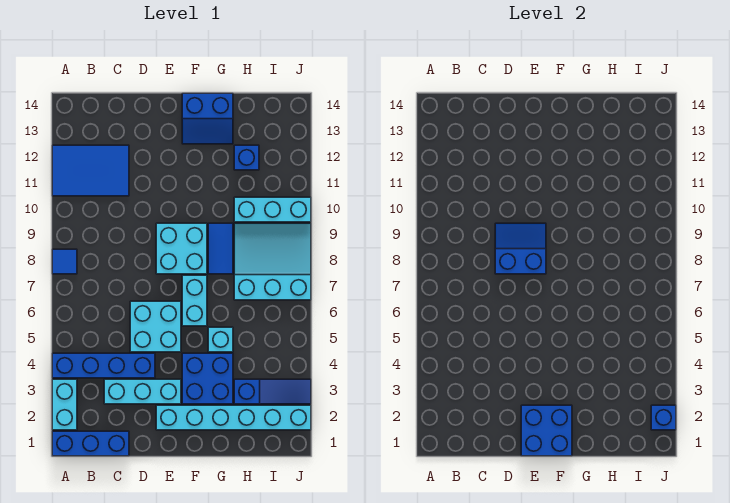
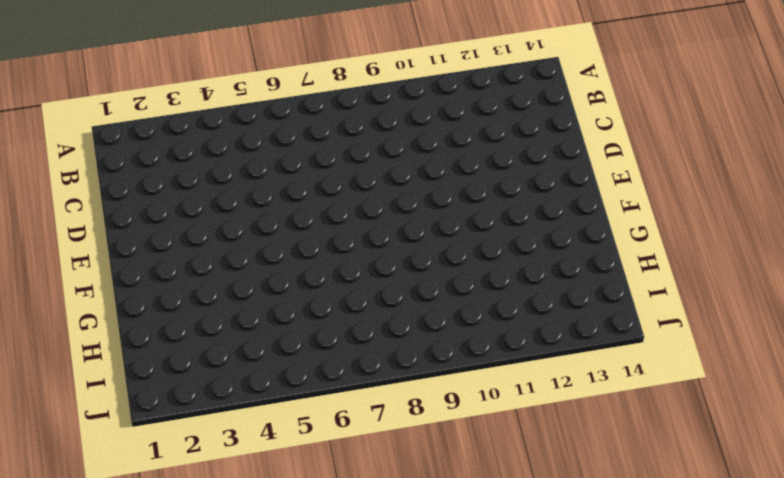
none -> blue 1x3 brick [52,431,129,456]
none -> cyan 1x2 brick [52,379,77,430]
none -> blue 1x4 brick [52,353,155,378]

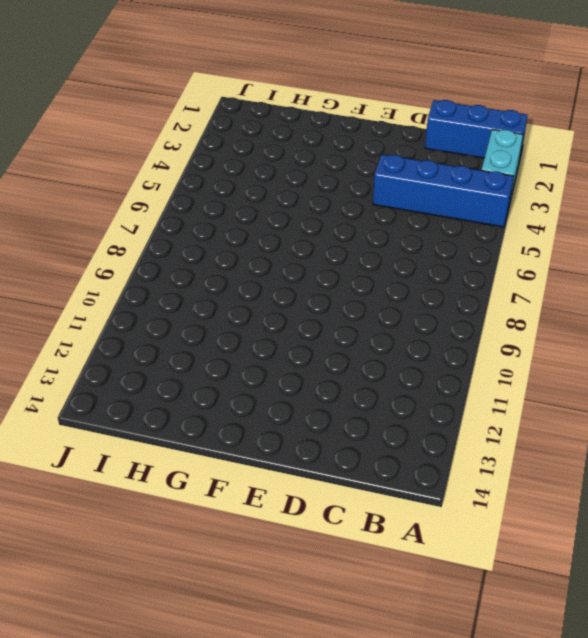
none -> blue 1x1 tile [52,249,77,274]
none -> blue 2x3 tile [52,145,129,196]
none -> cyan 1x3 brick [104,379,181,404]

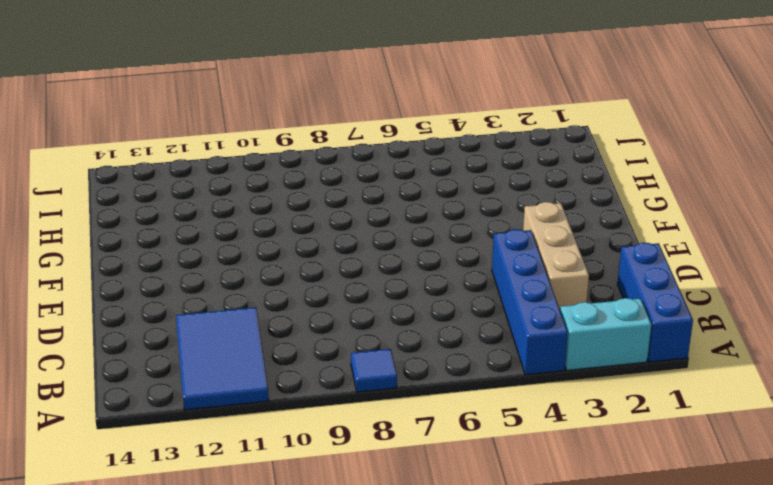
tan 1x3 brick [523,202,589,309] -> cyan 1x3 brick [104,379,181,404]
none -> cyan 2x2 brick [130,301,181,352]
none -> cyan 1x6 brick [156,405,311,430]
none -> cyan 2x2 brick [156,223,207,274]

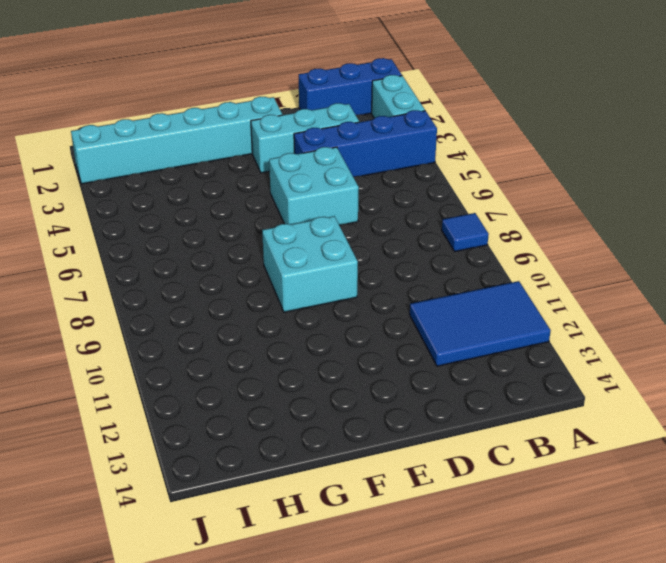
none -> blue 2x2 brick [182,353,233,404]
none -> cyan 1x2 brick [182,275,207,326]
none -> blue 2x2 slope [182,93,233,144]

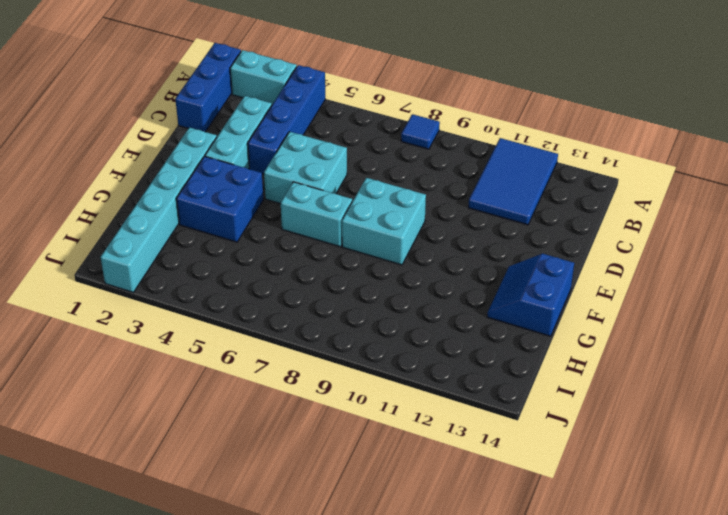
none -> cyan 1x1 brick [208,327,233,352]
none -> blue 1x2 tile [208,223,233,274]
none -> blue 1x3 slope [234,379,311,404]

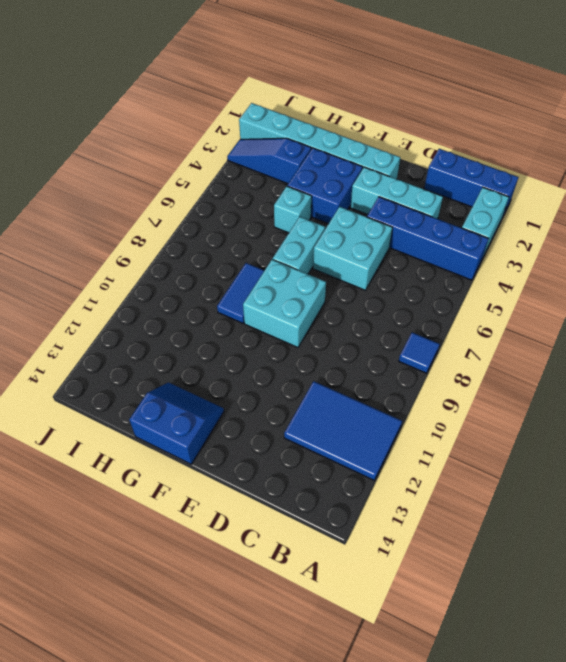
none -> cyan 3x3 slope [234,223,311,300]
none -> cyan 1x3 brick [234,197,311,222]
none -> blue 1x1 brick [234,145,259,170]

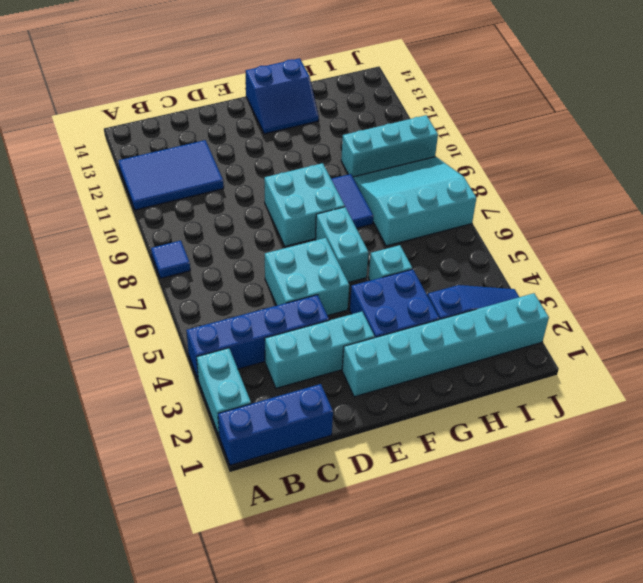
none -> blue 1x1 brick [234,145,259,170]
none -> blue 2x2 slope [495,223,546,274]
none -> blue 2x2 brick [521,405,572,456]

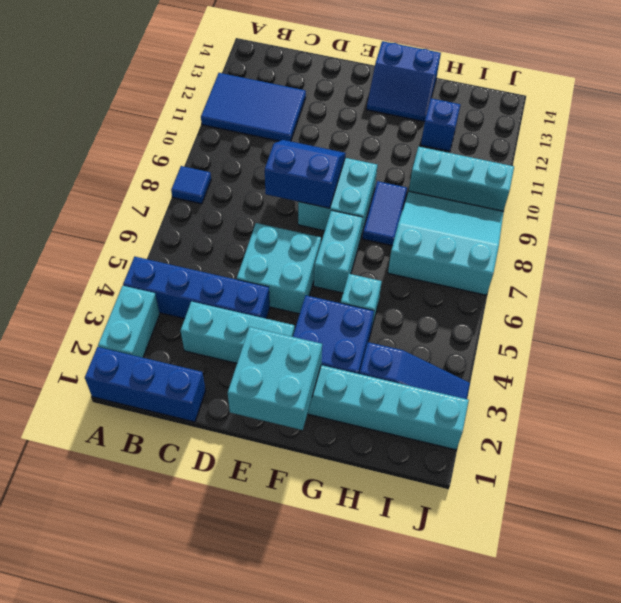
cyan 2x2 brick [228,327,322,430] -> blue 2x2 brick [521,405,572,456]
none -> blue 1x1 brick [651,405,676,430]

